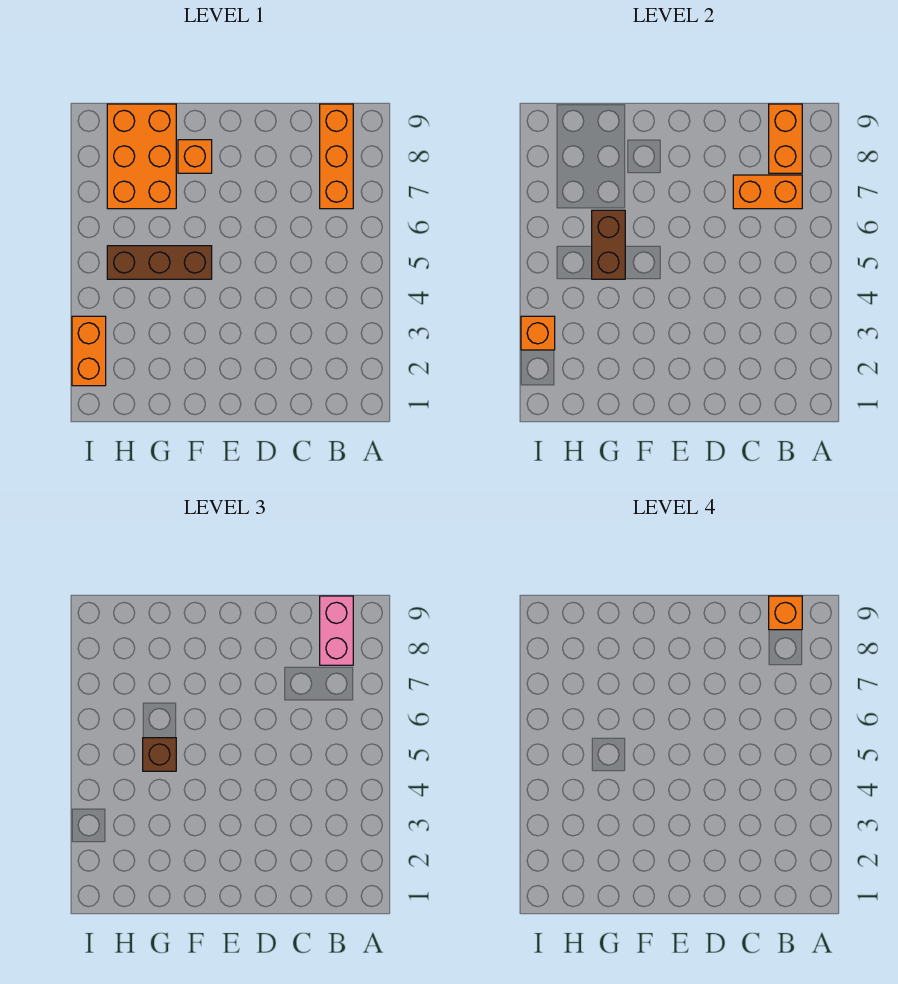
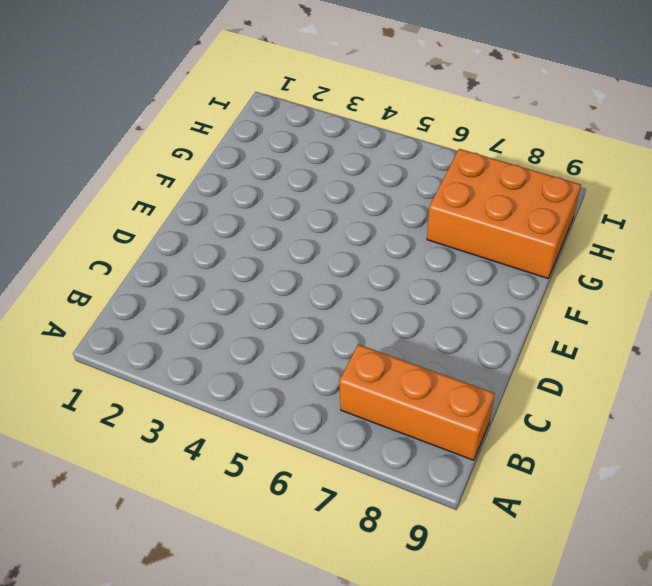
none -> brown 1x3 brick [107,246,212,279]
none -> orange 1x1 brick [178,140,212,173]
none -> orange 1x2 brick [72,316,106,386]

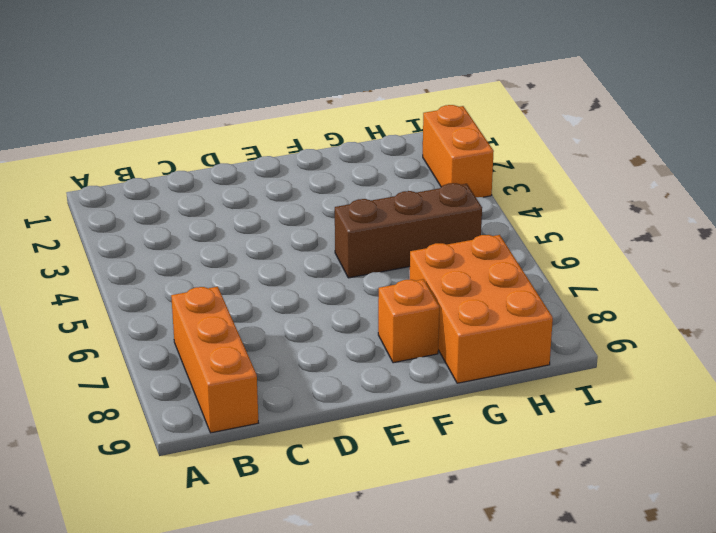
none -> orange 1x2 brick [733,175,802,209]
none -> orange 1x2 brick [769,104,802,173]
none -> brown 1x2 brick [592,210,625,279]

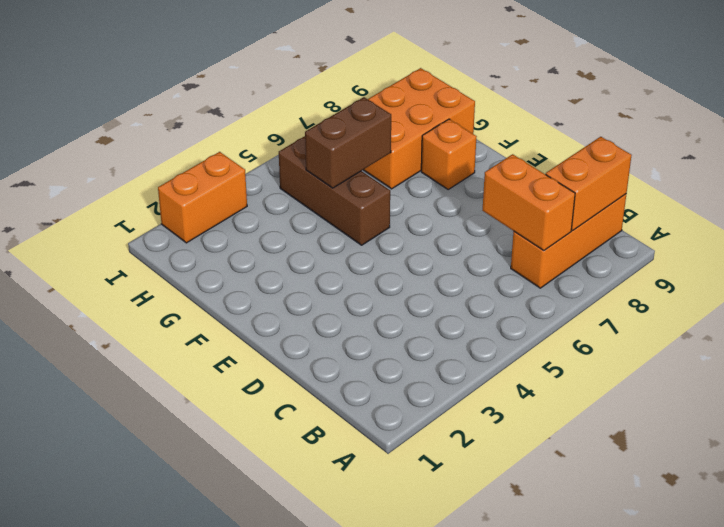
none -> orange 1x1 brick [521,316,555,350]
none -> pink 1x2 brick [320,596,353,665]
none -> brown 1x1 brick [143,738,176,771]

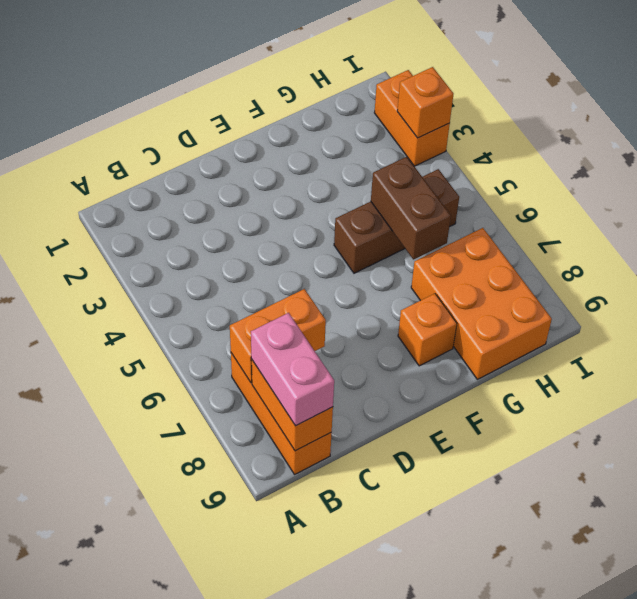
none -> brown 1x1 brick [143,738,176,771]
none -> orange 1x1 brick [769,596,802,630]

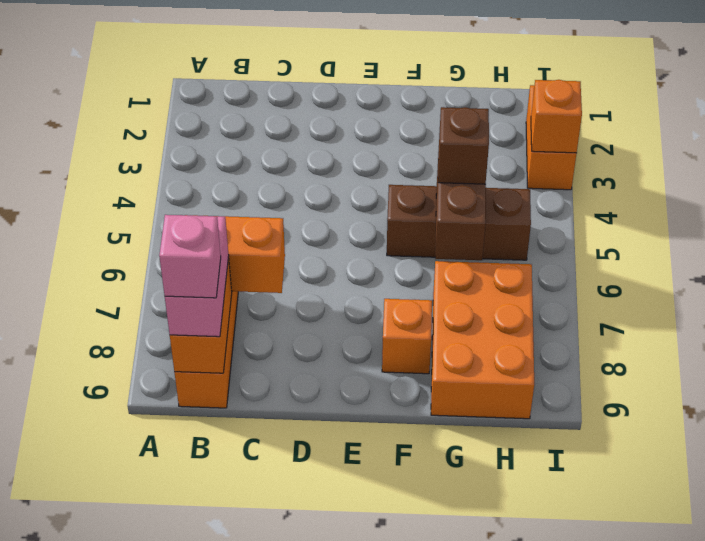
pink 1x1 brick [159,215,221,298] -> orange 1x1 brick [769,596,802,630]

